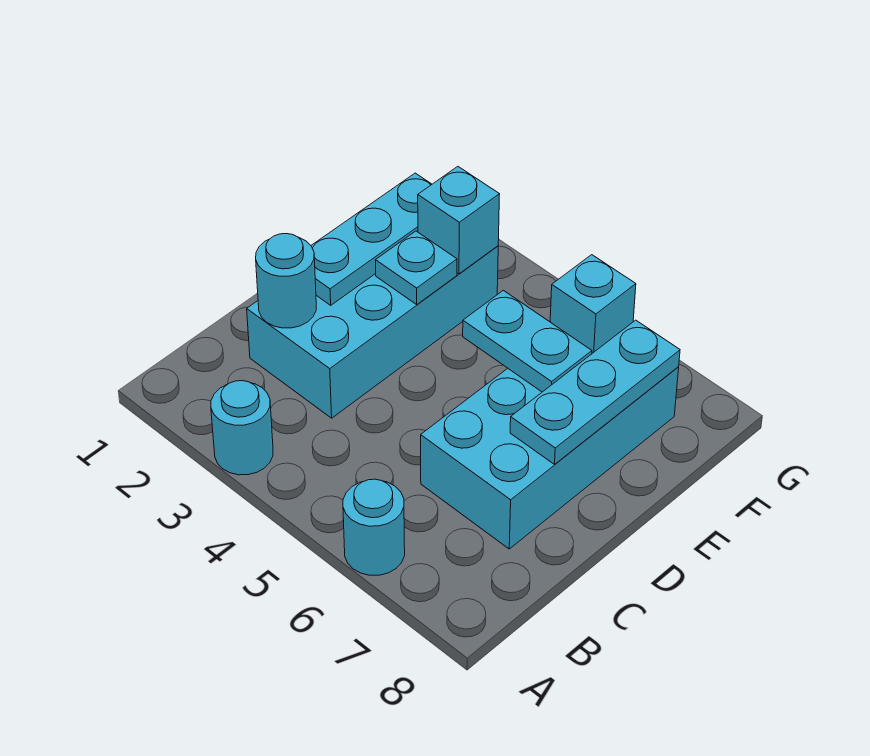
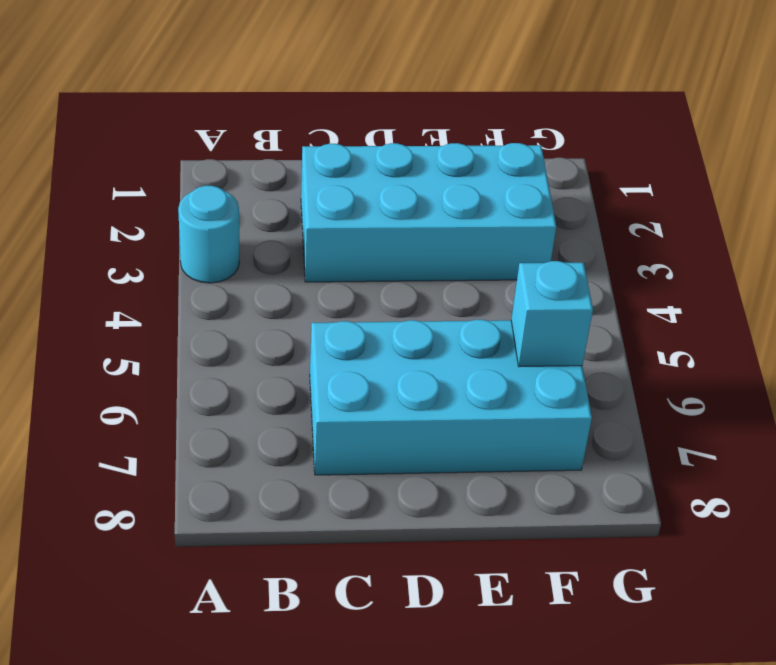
none -> cyan 1x1 round brick [343,479,405,575]
none -> cyan 1x1 round brick [256,234,316,328]

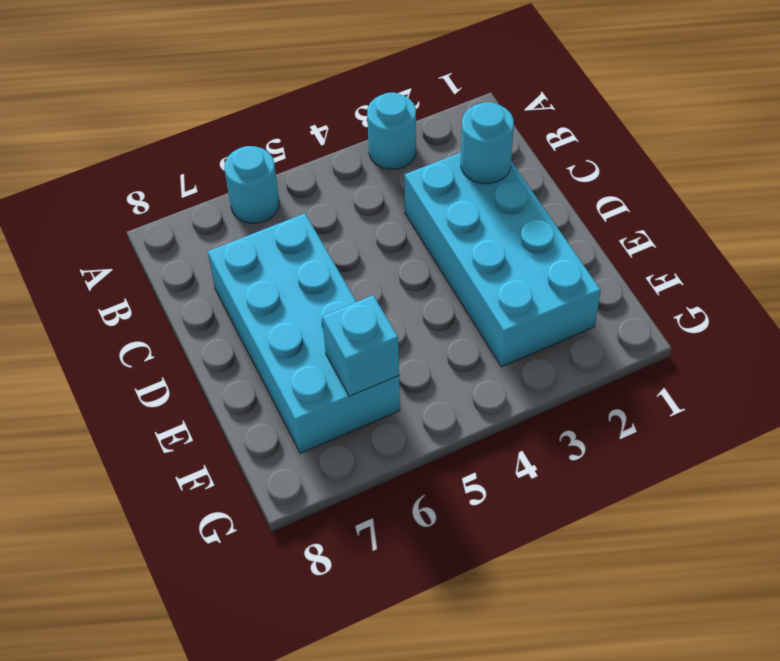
none -> cyan 1x3 plate [311,173,432,305]
none -> cyan 1x3 plate [510,320,680,464]

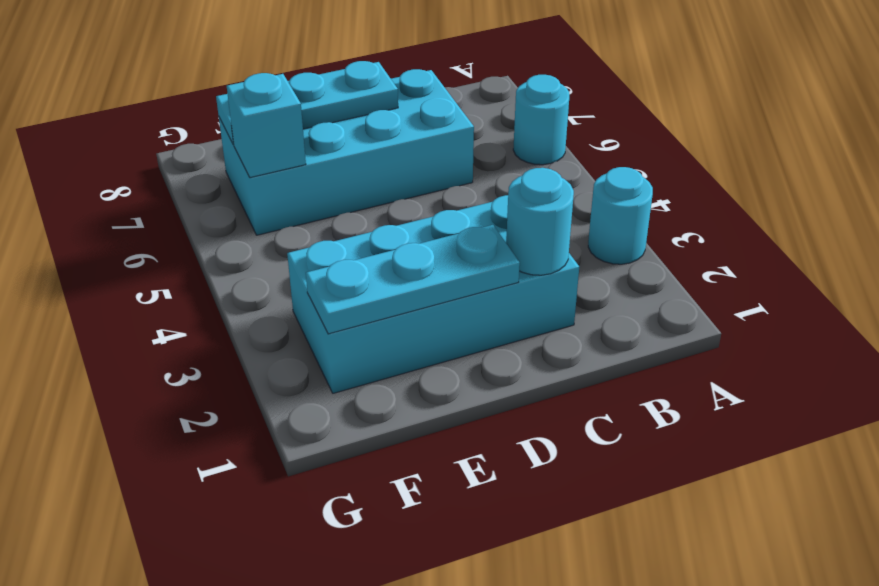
none -> cyan 1x1 plate [376,231,457,304]
none -> cyan 1x2 plate [463,290,592,392]

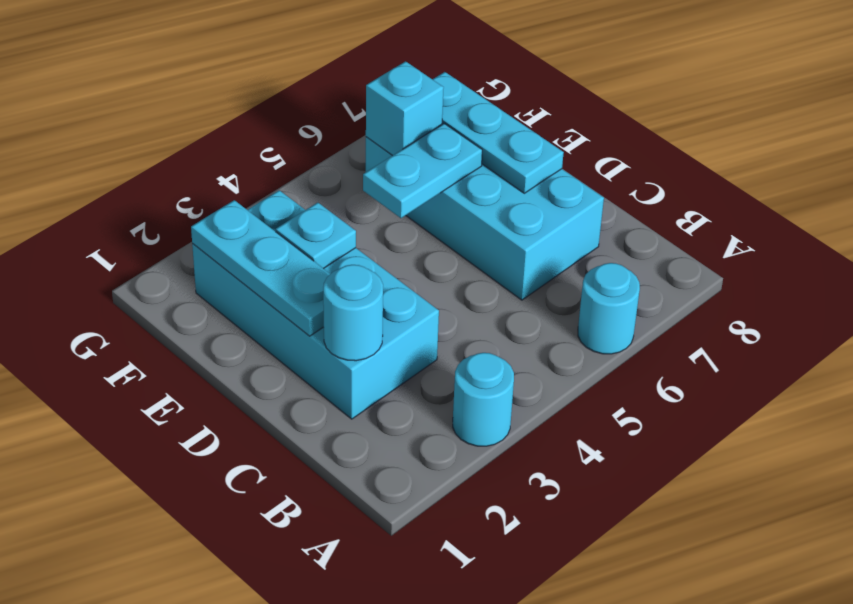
none -> cyan 1x1 brick [418,167,500,274]

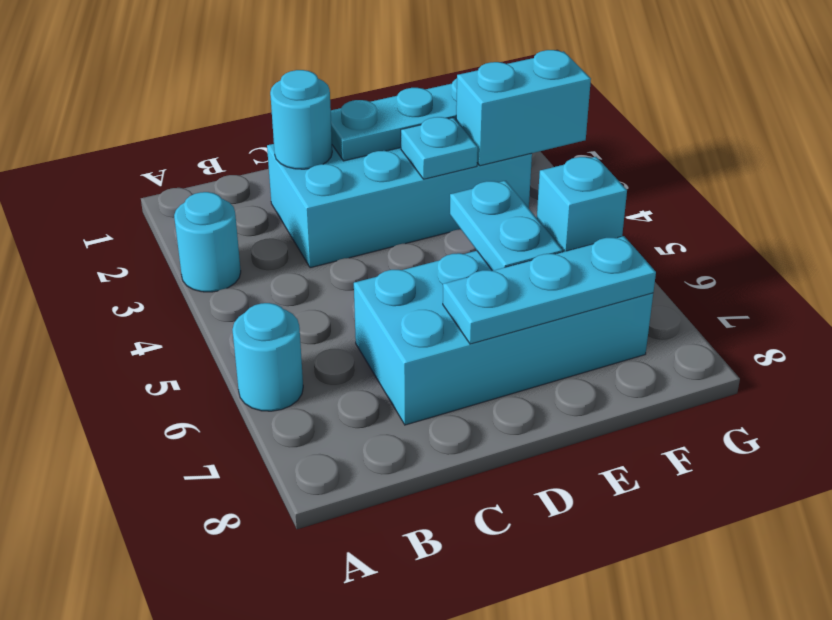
cyan 1x2 brick [456,50,591,166] -> cyan 1x1 brick [418,167,500,274]

